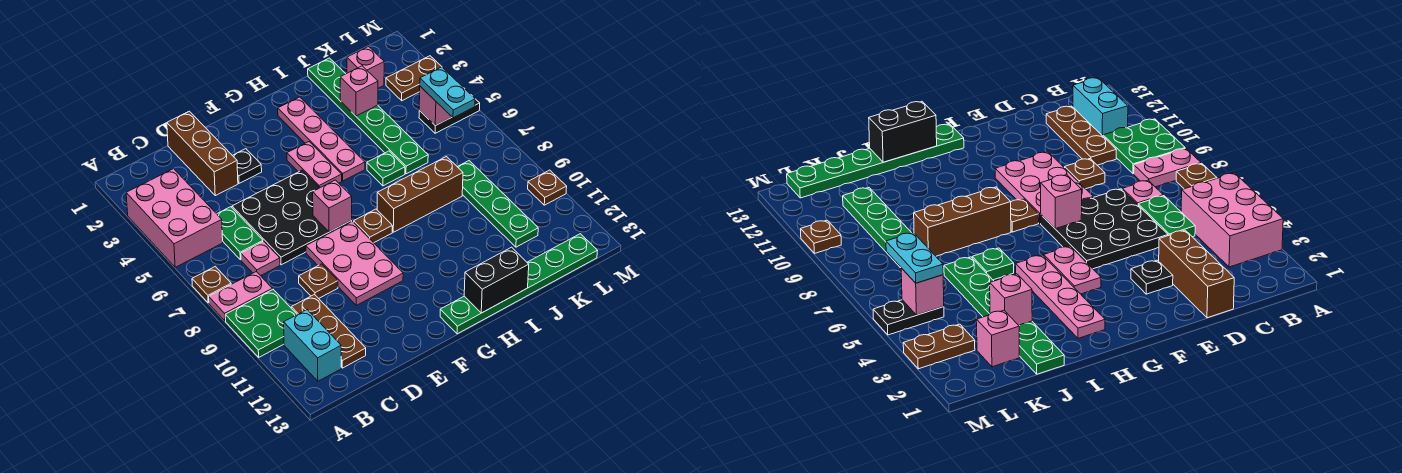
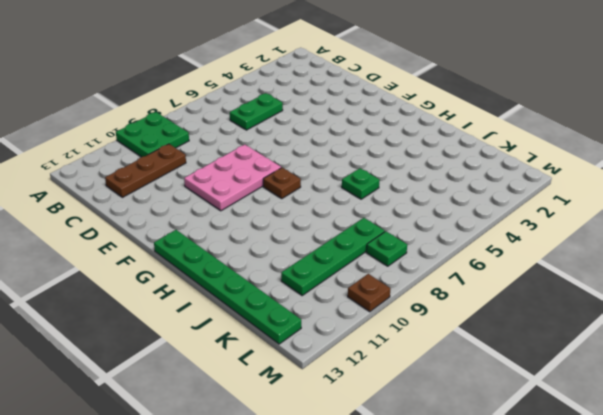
green 1x1 plate [366,231,407,266] -> none
none -> pink 2x3 brick [126,169,223,267]
none -> brown 1x1 plate [192,266,231,303]
none -> pink 1x2 plate [209,271,272,321]
none -> cyan 1x2 brick [284,310,341,381]

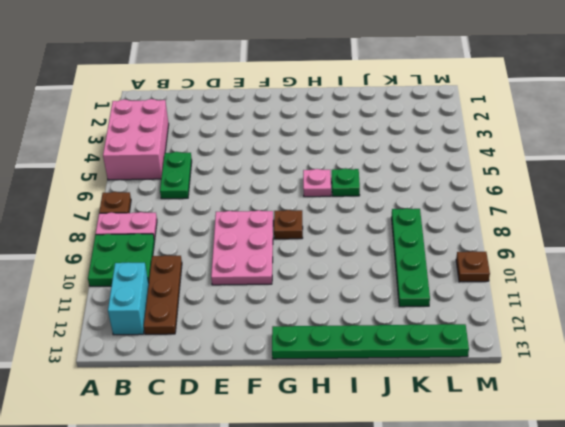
pink 1x1 plate [303,169,331,197] -> pink 1x1 plate moved to [241,241,280,276]
none -> brown 1x3 brick [167,111,238,196]
none -> black 3x3 plate [232,170,352,265]
none -> brown 1x1 plate [299,264,338,298]
none -> black 1x1 plate [232,149,262,183]

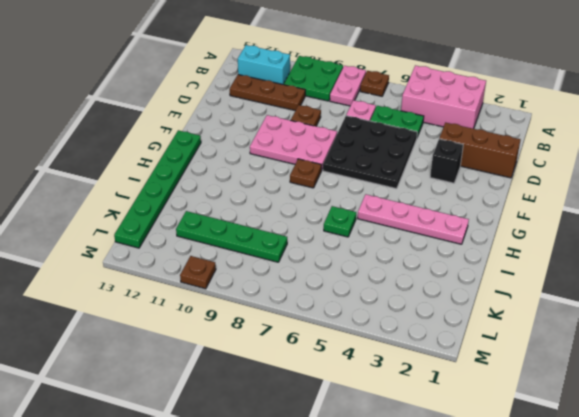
black 1x1 brick [430,139,463,183] -> black 1x1 plate [232,149,262,183]
none -> pink 1x2 plate [287,142,342,188]
none -> brown 1x3 brick [377,157,463,232]
none -> green 1x6 plate [308,58,428,174]
none -> pink 1x1 brick [347,47,384,88]

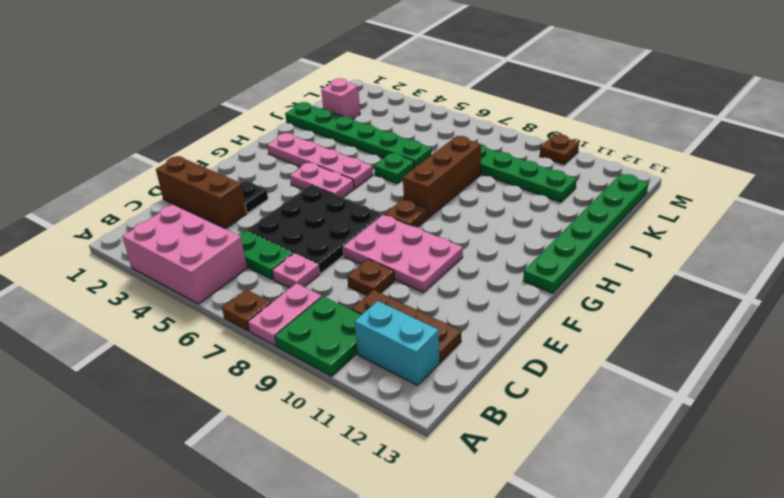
none -> brown 1x2 plate [386,56,442,101]
none -> black 1x2 plate [419,88,480,133]
none -> pink 1x1 brick [313,180,352,232]
none -> black 1x2 brick [464,247,529,313]

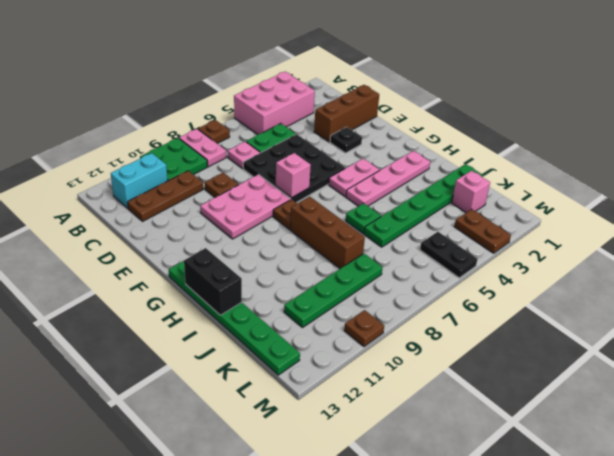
none -> pink 1x1 brick [340,66,378,116]
none -> pink 1x1 brick [419,87,452,126]
none -> cyan 1x2 plate [420,67,475,118]

